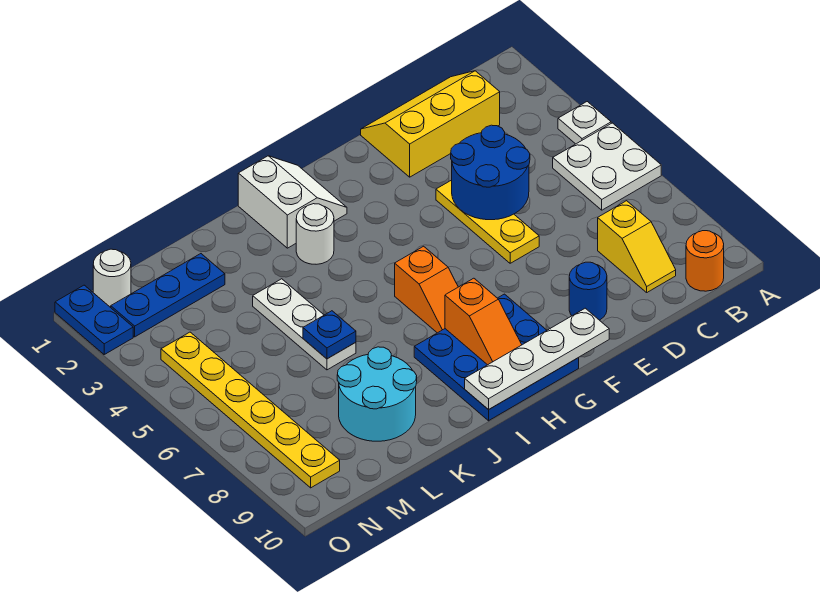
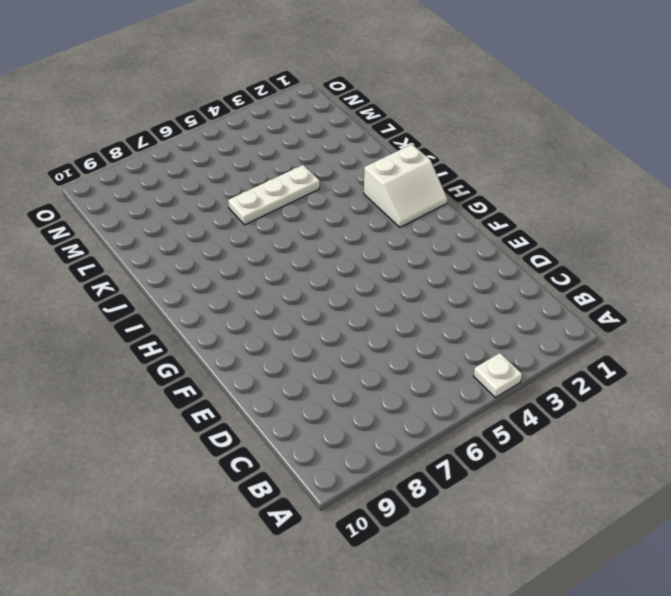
none -> white 2x2 plate [553,123,661,210]
none -> orange 1x1 round brick [686,231,724,291]
none -> yellow 2x3 slope [361,71,500,177]

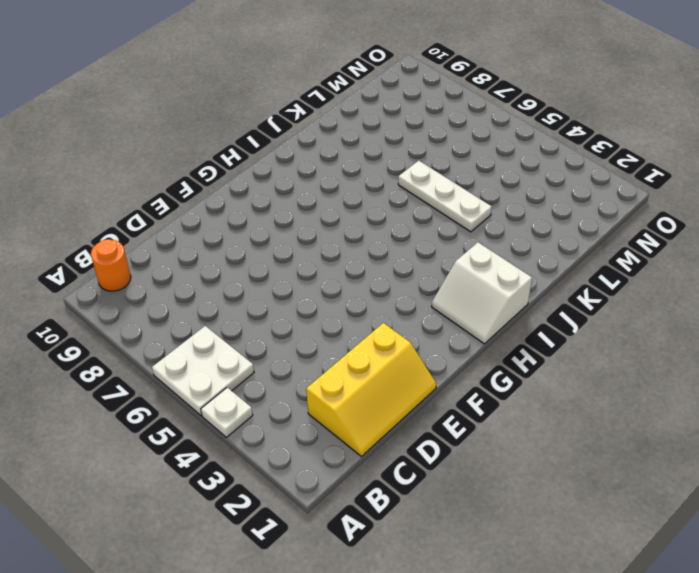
none -> yellow 1x2 slope [598,201,676,292]
none -> yellow 1x3 plate [436,180,539,263]
none -> blue 1x1 round brick [569,262,607,320]

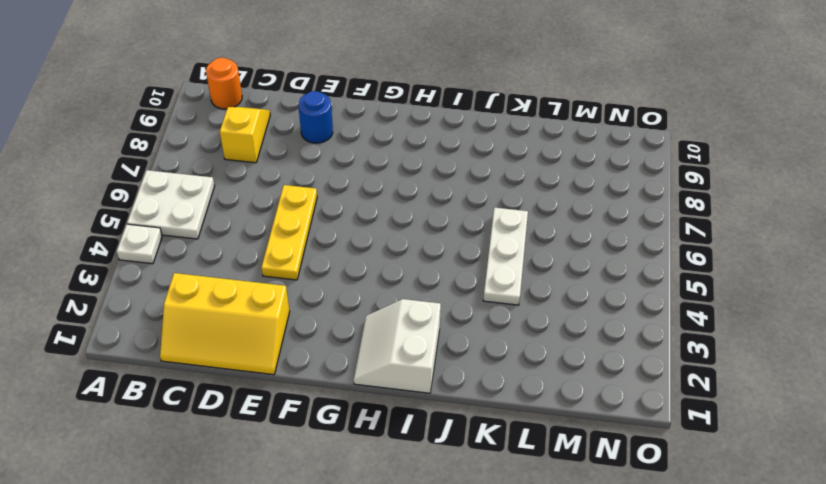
none -> blue 3x3 plate [414,294,579,421]
none -> orange 1x2 slope [395,246,458,333]
none -> white 1x1 round brick [296,204,334,264]

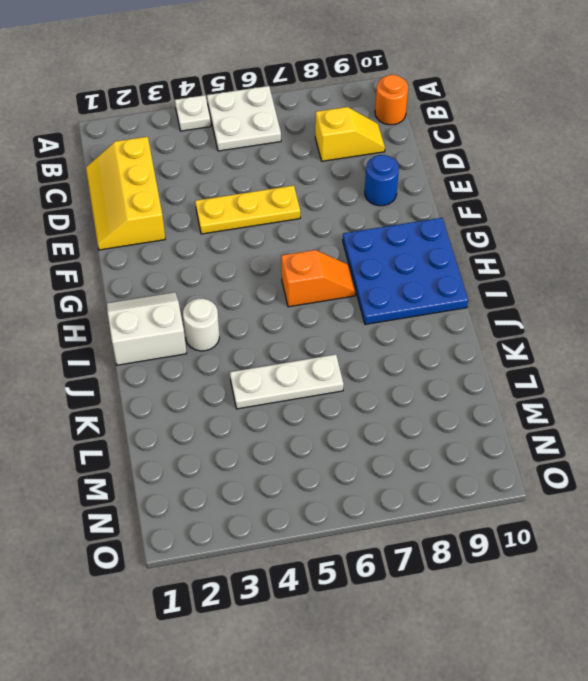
none -> cyan 2x2 round brick [337,347,417,441]
none -> blue 1x3 plate [111,254,225,337]
none -> white 1x1 round brick [93,249,131,307]

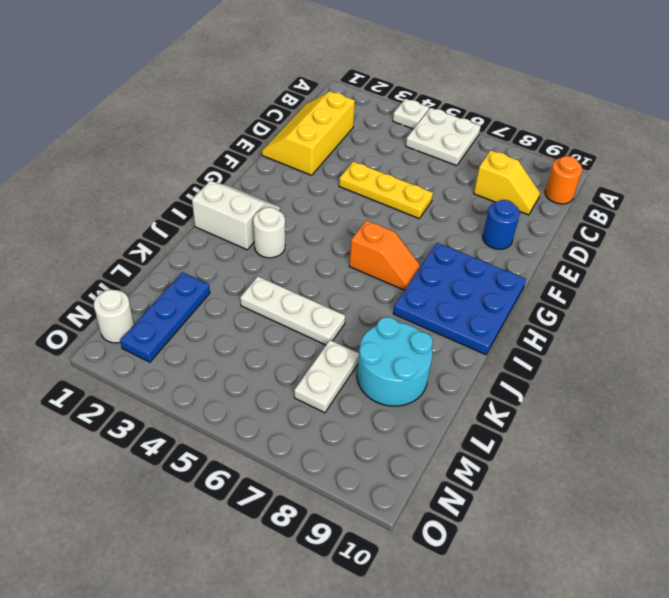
white 1x2 plate [294,340,359,413] -> none
none -> yellow 1x6 plate [161,332,340,488]
none -> blue 1x2 plate [55,285,133,354]
none -> blue 2x2 round brick [451,125,530,220]

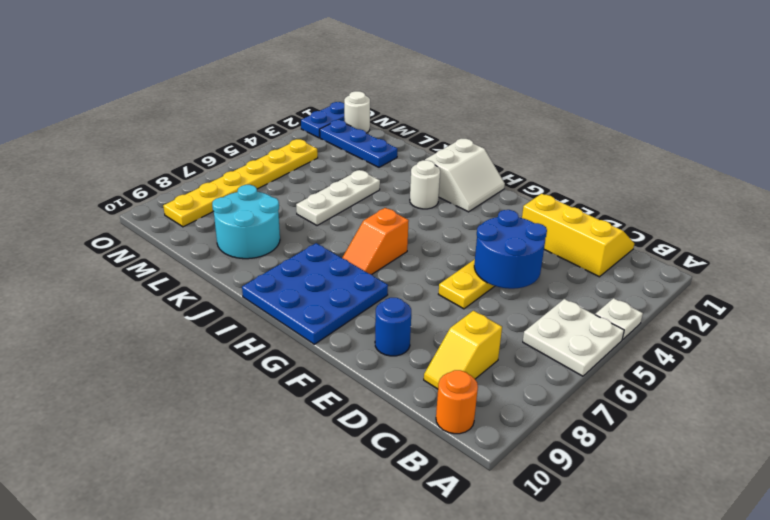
none -> white 1x4 plate [465,308,609,410]
none -> orange 1x2 slope [445,278,522,365]
none -> blue 1x1 plate [303,311,356,359]

